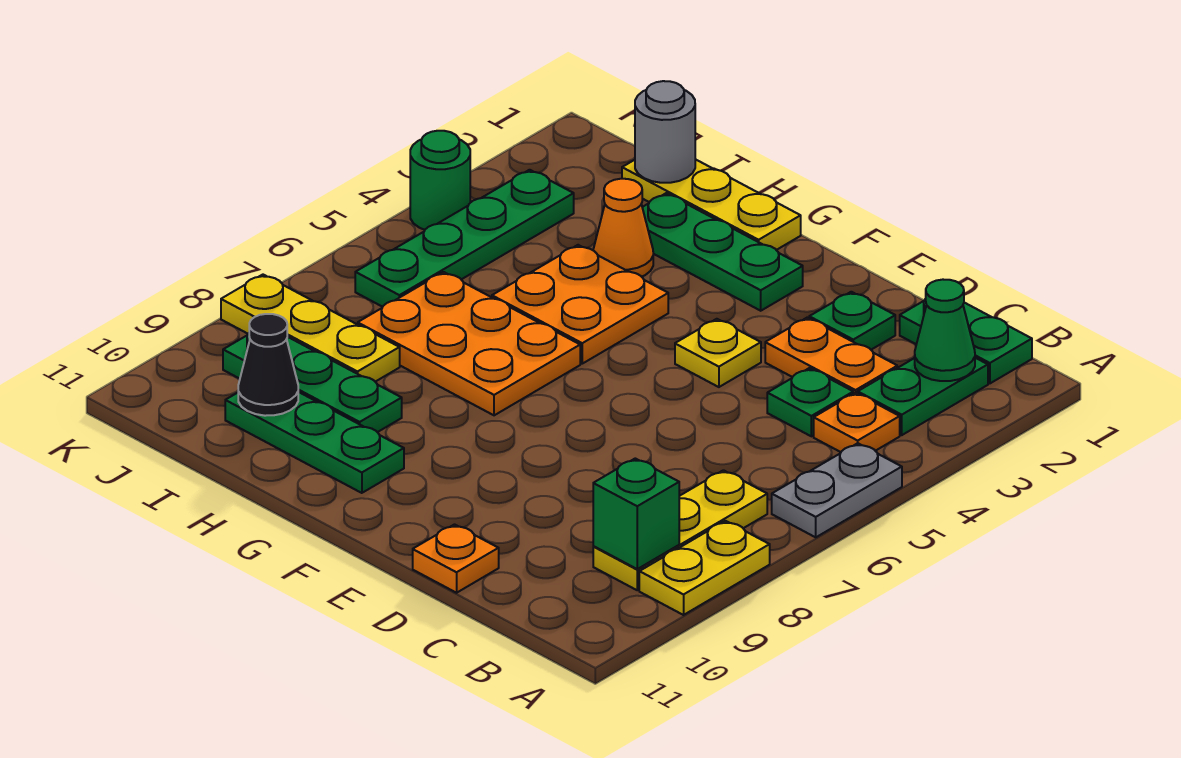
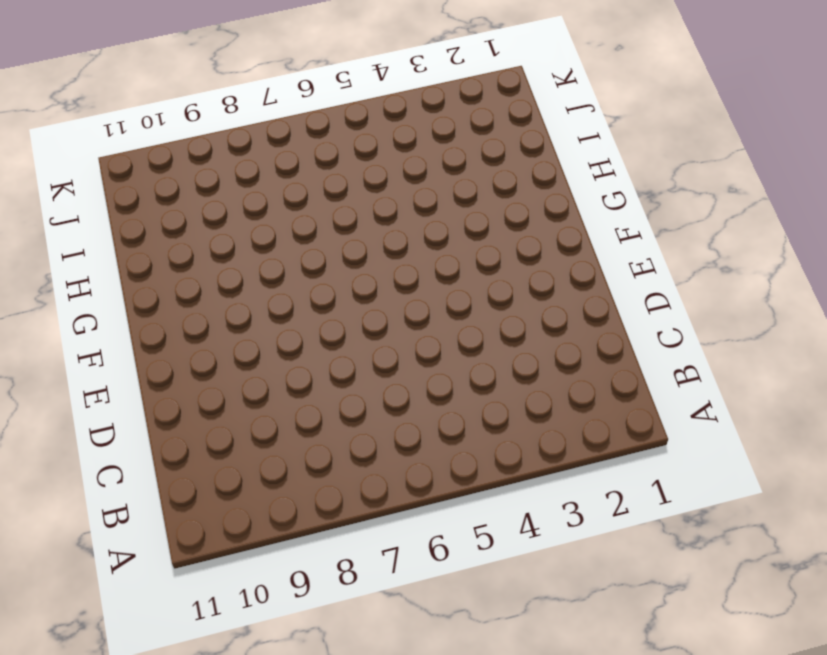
none -> grey 1x2 plate [772,443,902,537]
none -> yellow 1x2 plate [639,521,770,615]
none -> green 1x2 plate [900,299,1032,383]

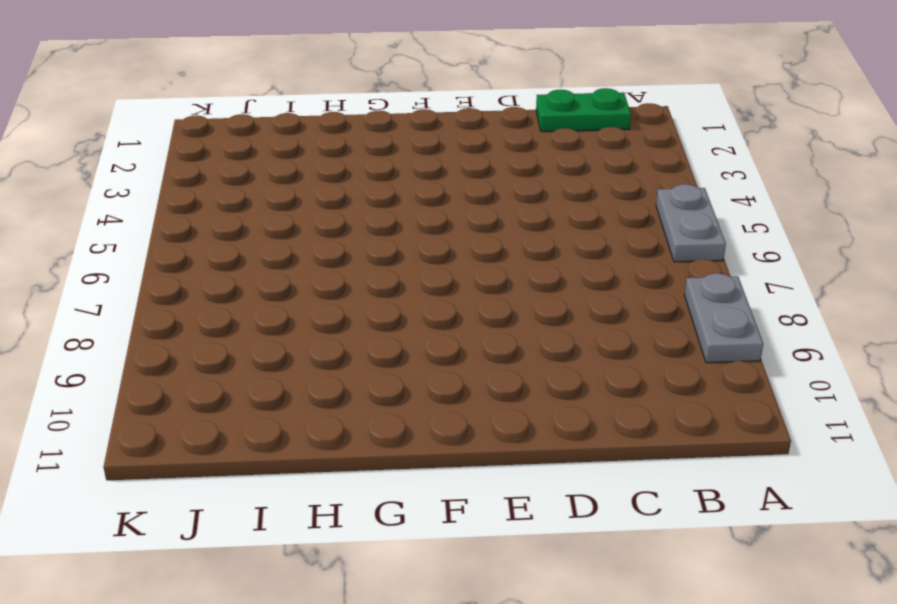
grey 1x2 plate [684,273,763,363] -> yellow 1x2 plate [639,521,770,615]
none -> green 1x2 plate [858,358,988,435]
none -> orange 1x1 plate [814,393,900,452]
none -> yellow 1x3 plate [593,470,767,590]

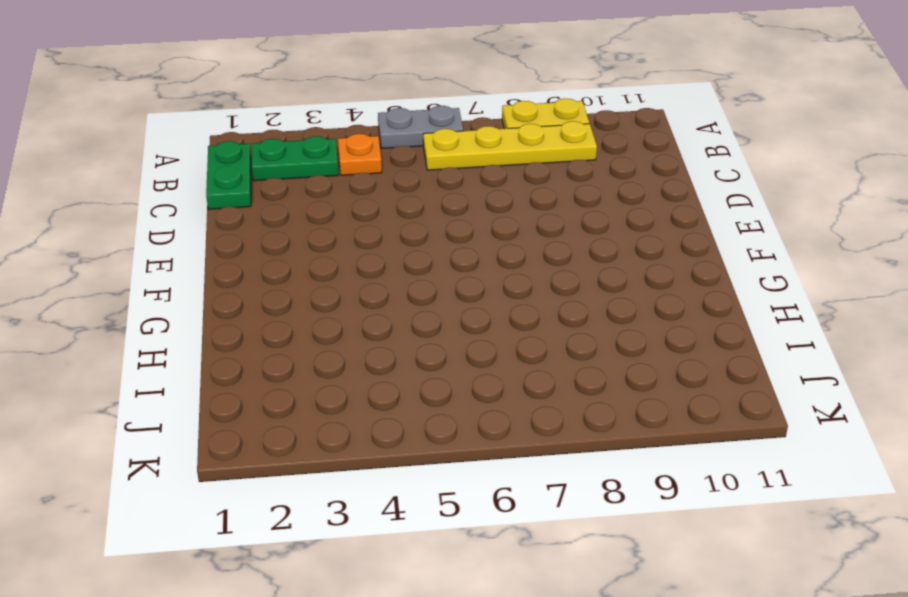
yellow 1x4 plate [423,121,597,170] -> yellow 1x3 plate [593,470,767,590]
none -> orange 1x2 plate [765,318,897,394]
none -> green 1x1 plate [767,368,853,436]
none -> green 1x1 plate [809,292,895,350]

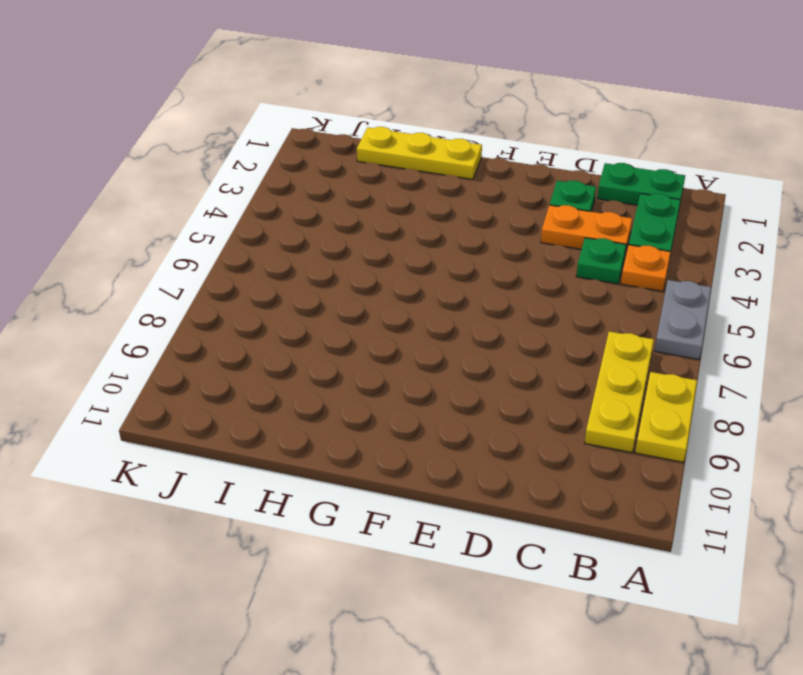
none -> orange 1x1 plate [413,525,499,593]
none -> yellow 1x1 plate [675,319,761,387]
none -> green 1x3 plate [642,193,803,311]

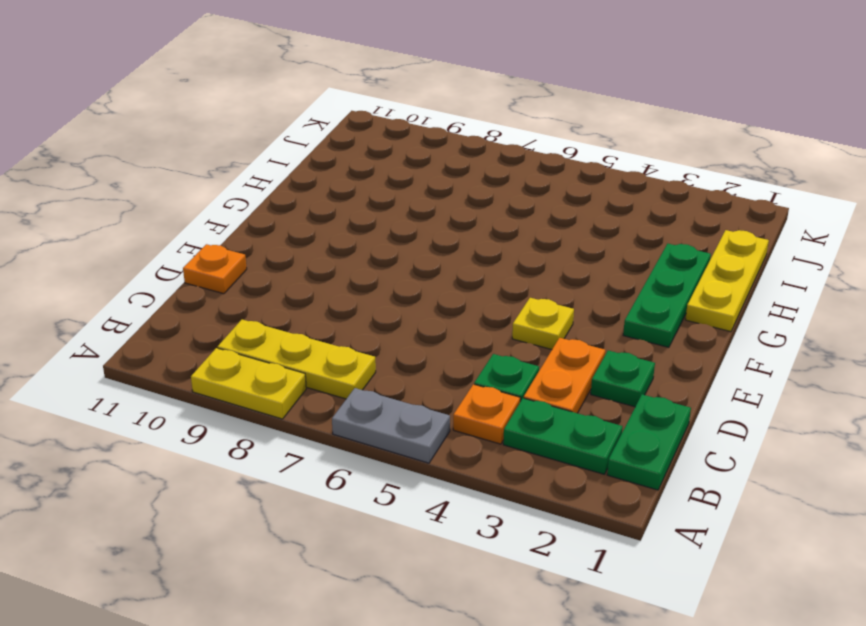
none -> orange 2x2 plate [492,245,668,364]
none -> orange 2x3 plate [358,272,580,415]
none -> green 1x3 plate [225,392,404,493]

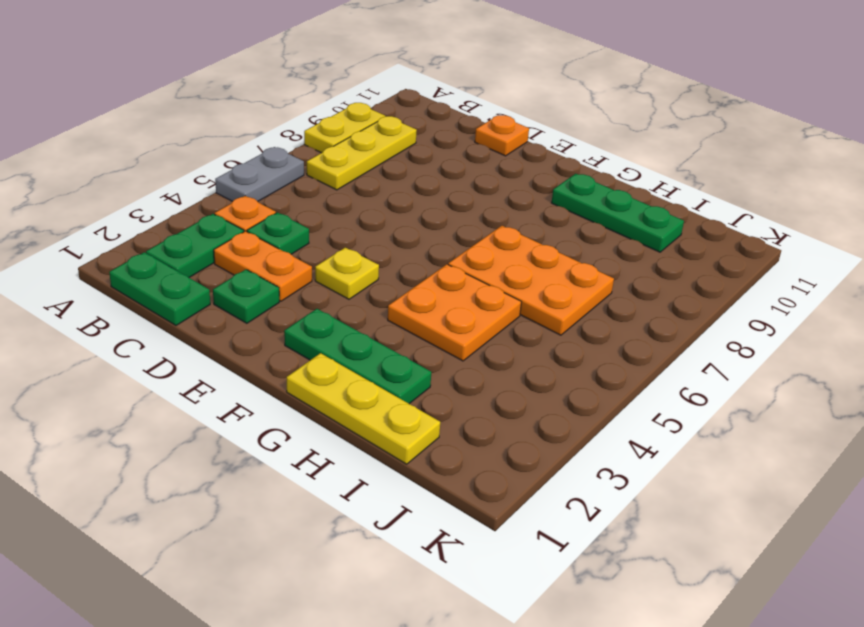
none -> orange 1x1 cone [593,179,653,277]
none -> green 1x3 plate [223,333,402,432]
none -> yellow 1x3 plate [221,275,400,382]

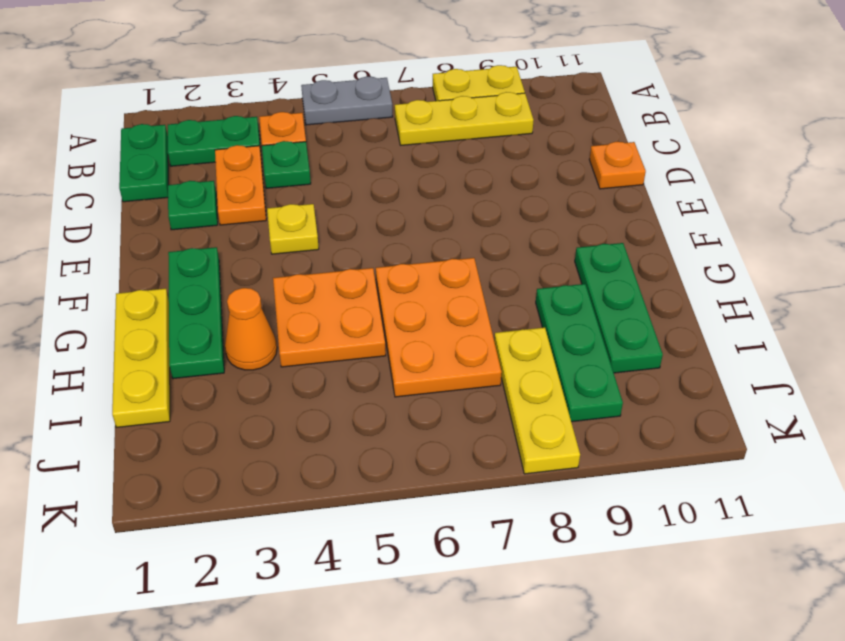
none -> green 1x4 plate [355,170,574,307]
none -> green 1x1 round brick [410,131,470,230]
none -> green 1x1 cone [915,280,975,381]

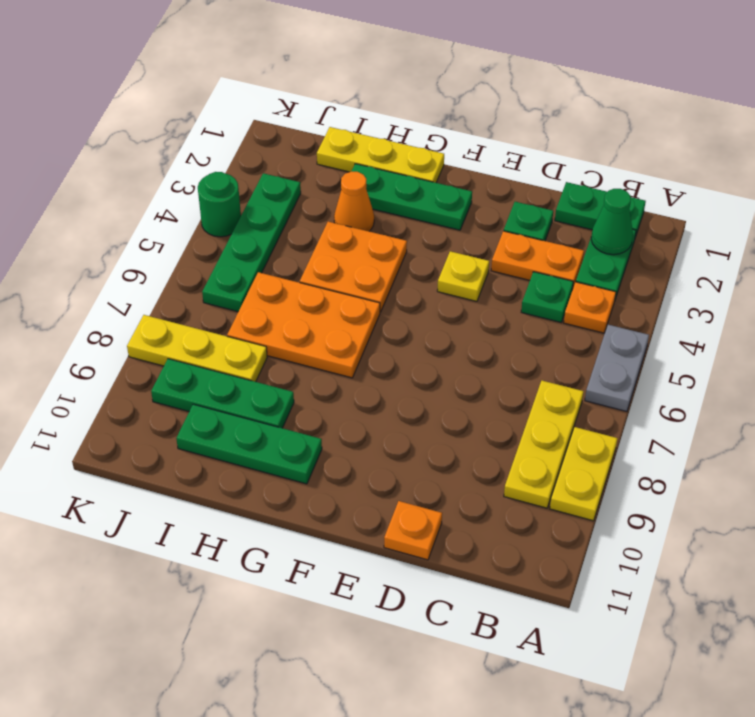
none -> green 1x1 brick [593,458,679,569]
none -> grey 1x1 round brick [635,81,695,183]
none -> black 1x1 cone [238,314,298,416]

